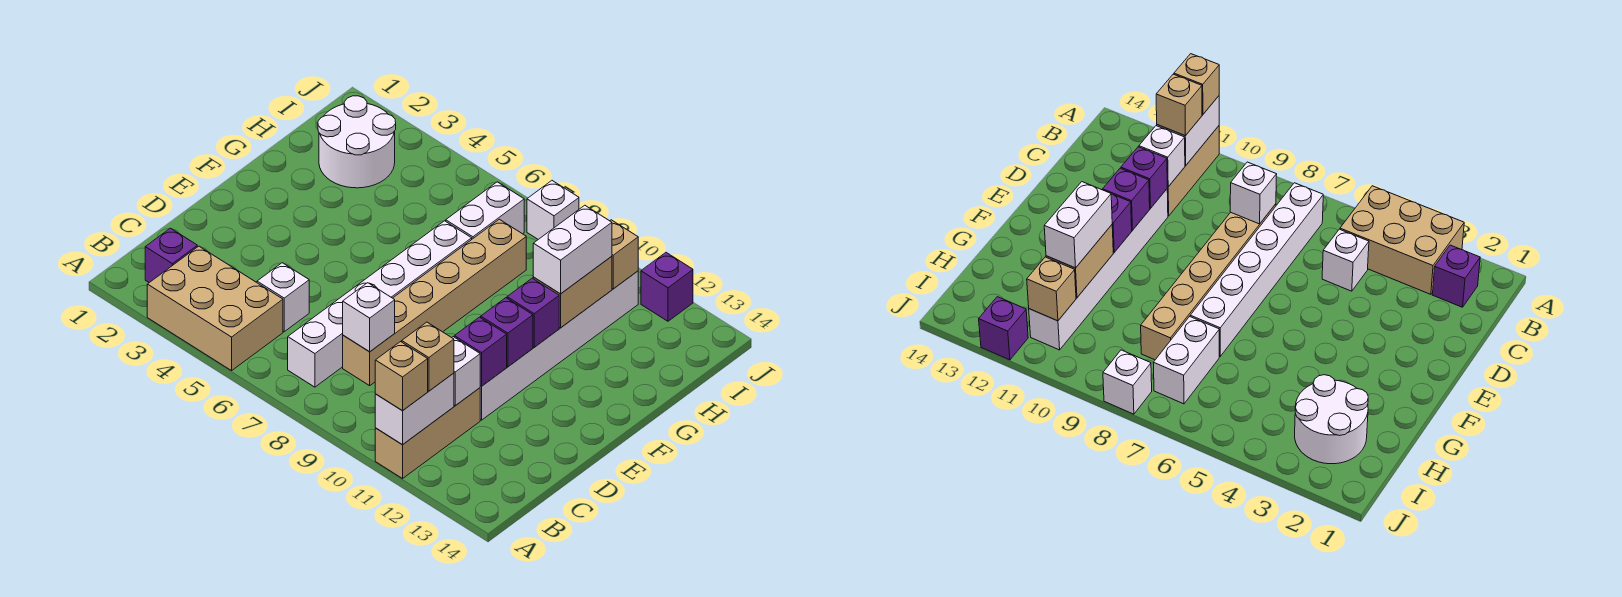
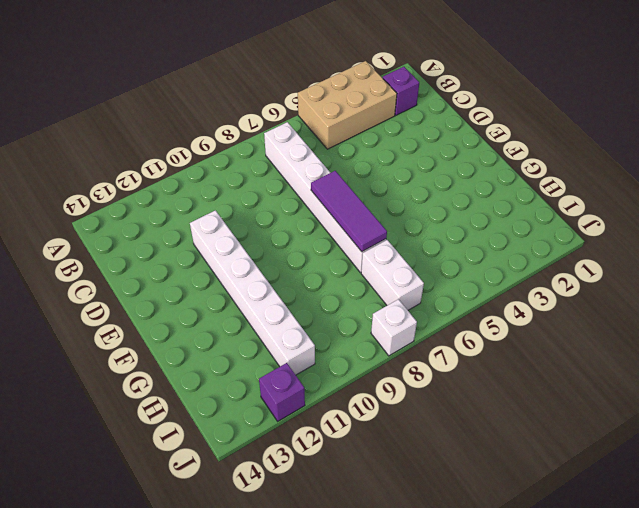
purple 1x3 tile [311,171,387,251] -> none
none -> tan 1x3 brick [375,388,480,479]
none -> white 1x1 brick [257,263,309,332]
none -> tan 1x6 brick [343,219,526,386]

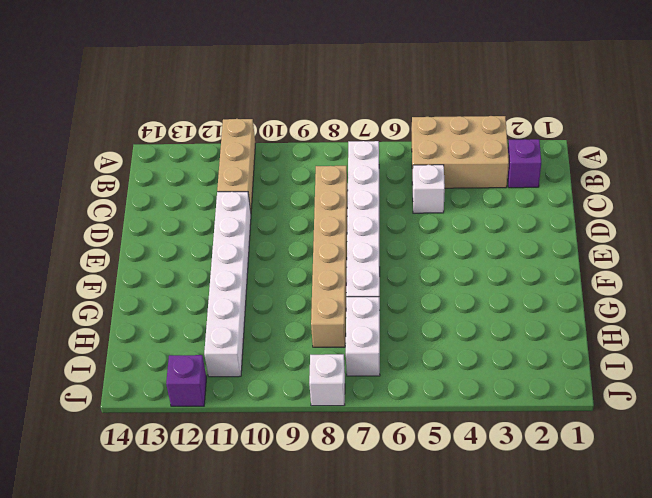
none -> white 2x2 round brick [318,96,396,188]
none -> white 1x2 brick [375,373,454,445]
none -> white 1x1 brick [343,283,395,352]

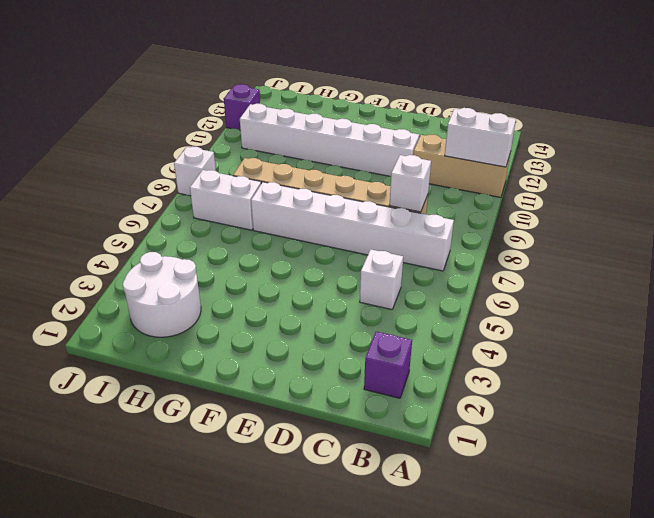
none -> tan 2x3 brick [147,246,283,371]
none -> white 1x1 brick [452,337,480,406]
none -> purple 1x1 brick [454,317,507,386]

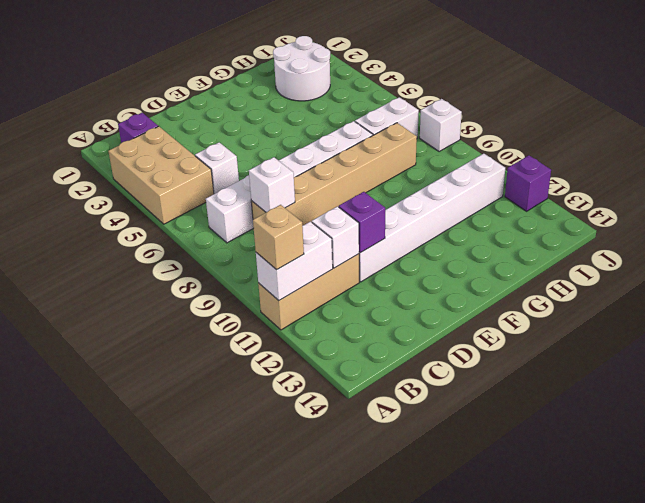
none -> purple 1x1 brick [481,298,533,367]
none -> purple 1x1 brick [507,278,559,347]
none -> tan 1x2 brick [533,256,612,328]

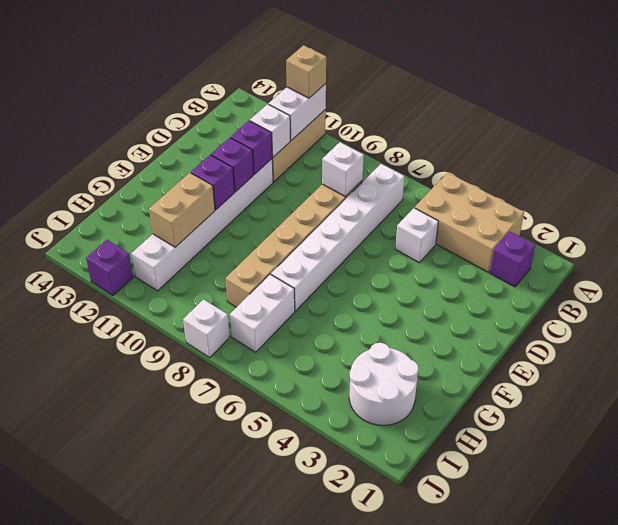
none -> tan 1x1 brick [610,220,638,289]
none -> tan 1x1 brick [402,322,454,391]
none -> white 1x2 brick [533,205,612,294]

